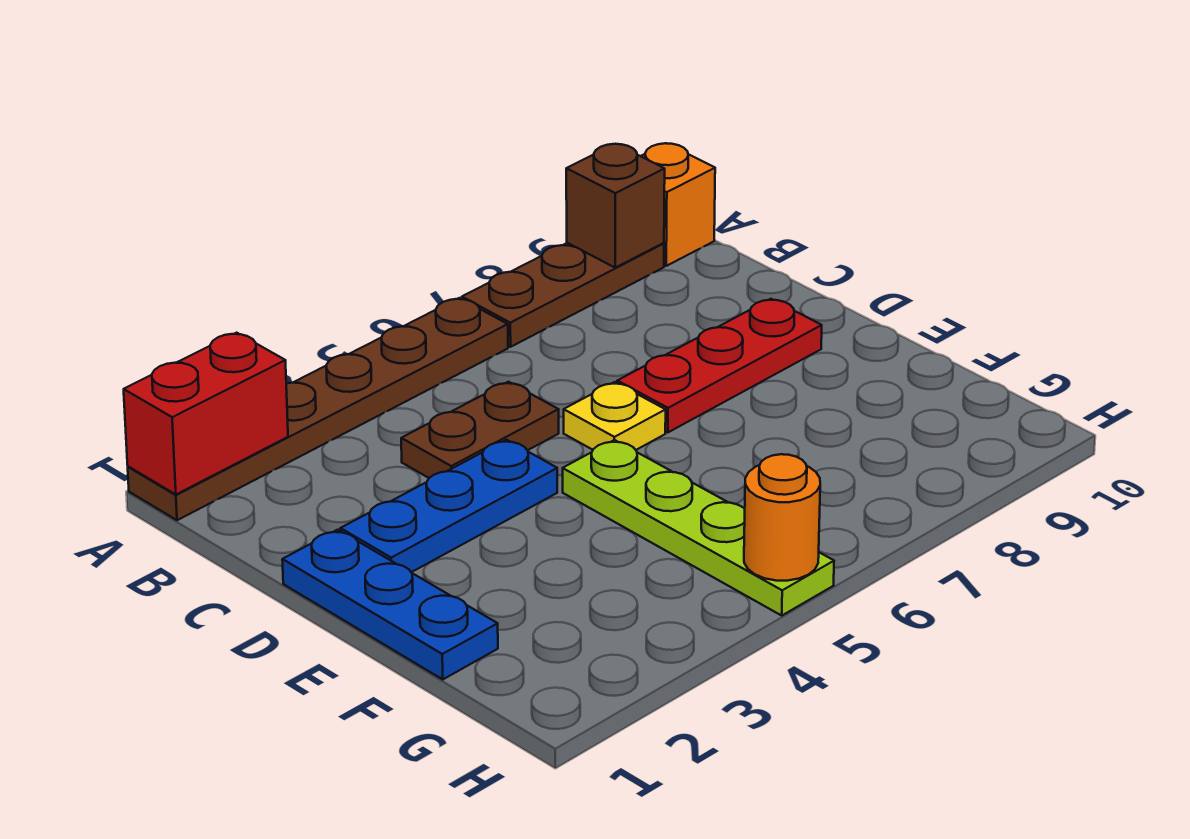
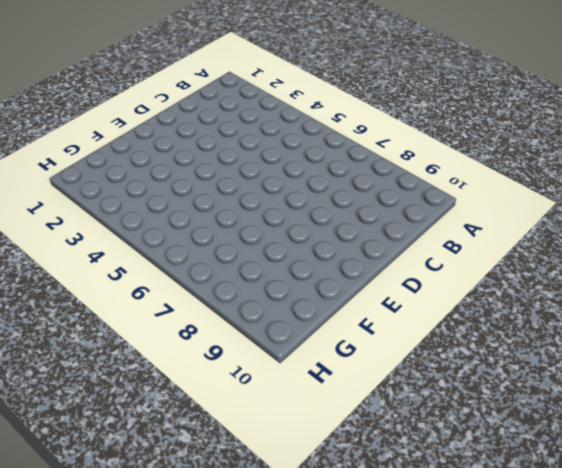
none -> brown 1x6 plate [128,298,508,520]
none -> brown 1x3 plate [462,243,664,347]
none -> orange 1x1 brick [641,143,715,266]

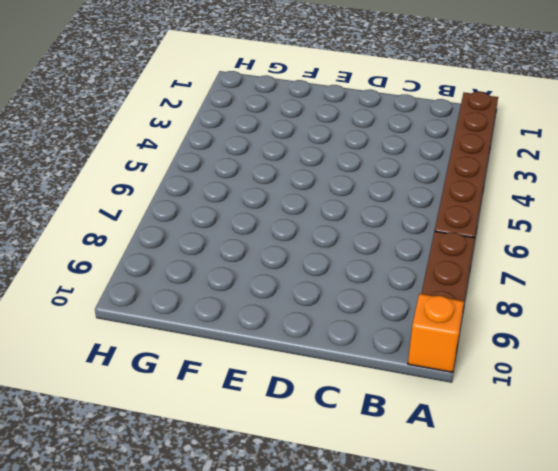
none -> brown 1x2 plate [401,382,559,478]
none -> blue 1x3 plate [282,530,498,679]
none -> blue 1x3 plate [340,440,557,572]

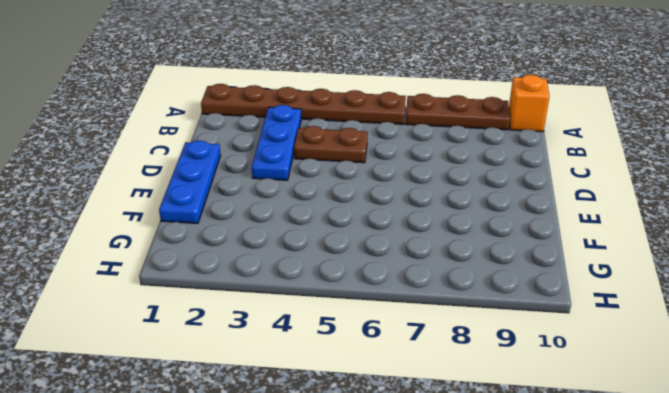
blue 1x3 plate [252,105,301,180] -> blue 1x3 plate turned to [340,440,557,572]
none -> yellow 1x1 plate [564,382,666,450]
none -> red 1x3 plate [617,299,822,432]
none -> lime 1x4 plate [563,440,834,615]

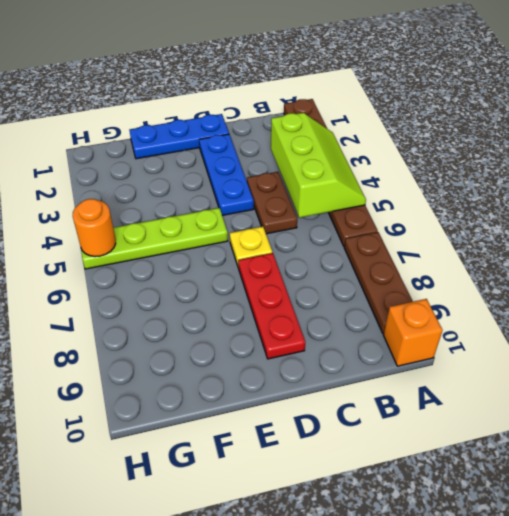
lime 2x3 slope [271,113,366,218] -> none
none -> red 1x2 brick [124,333,288,494]
none -> brown 1x1 brick [566,144,665,268]

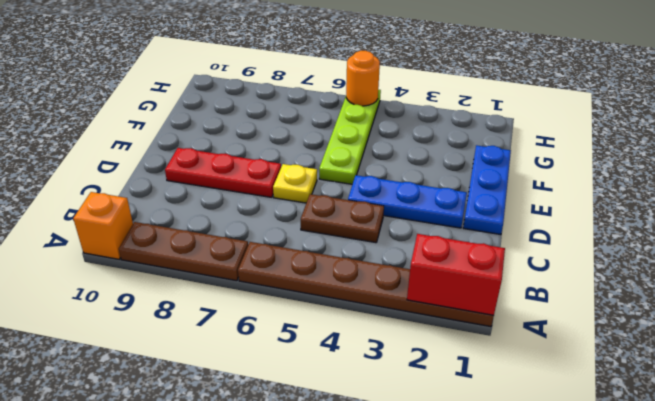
none -> brown 1x1 brick [566,144,665,268]

